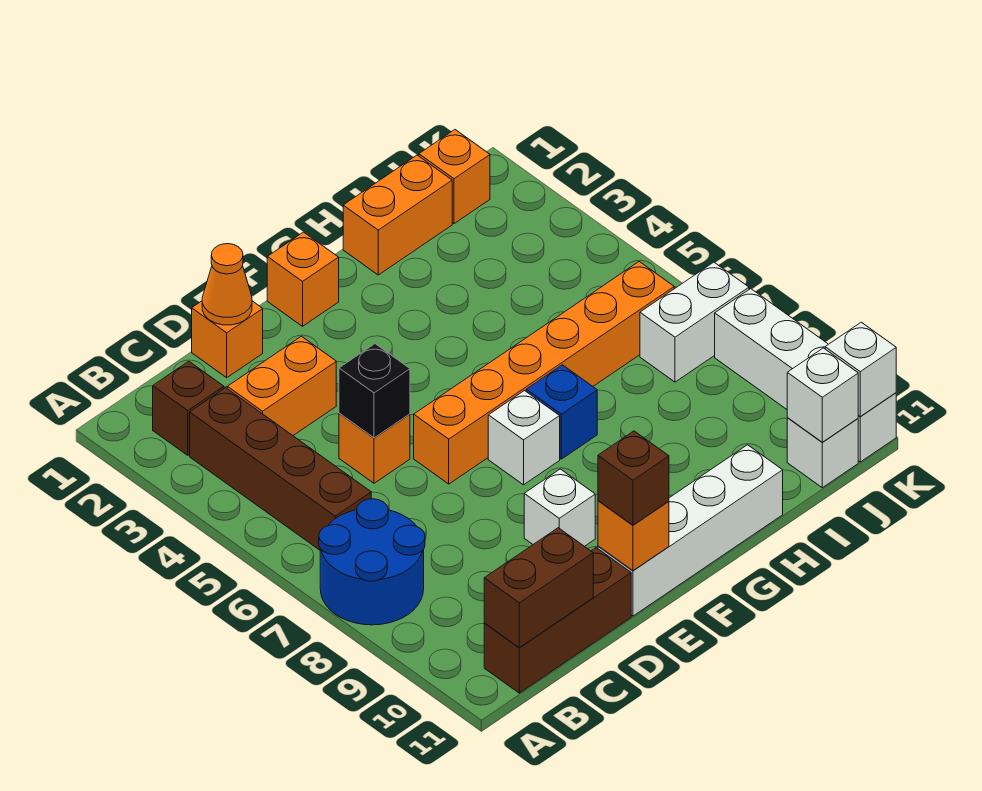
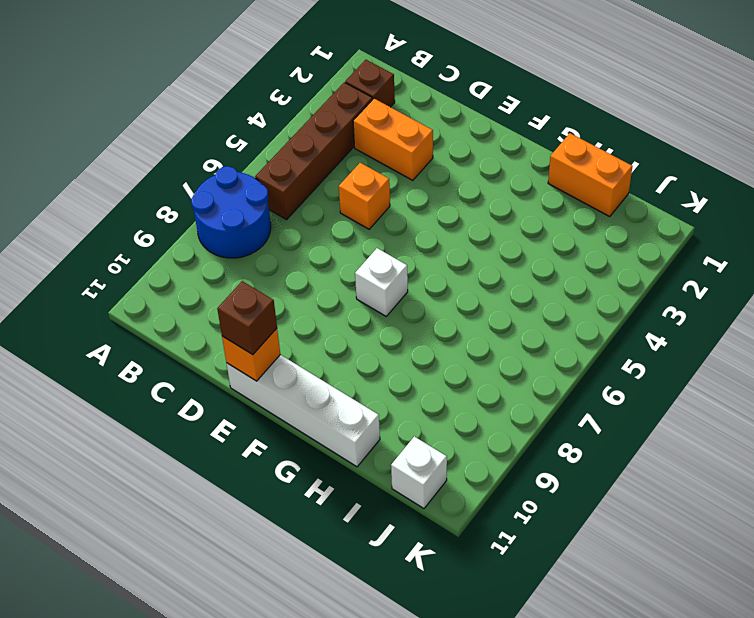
none -> brown 1x3 brick [484,548,631,693]
none -> orange 1x1 brick [192,301,263,378]
none -> orange 1x6 brick [414,262,674,484]

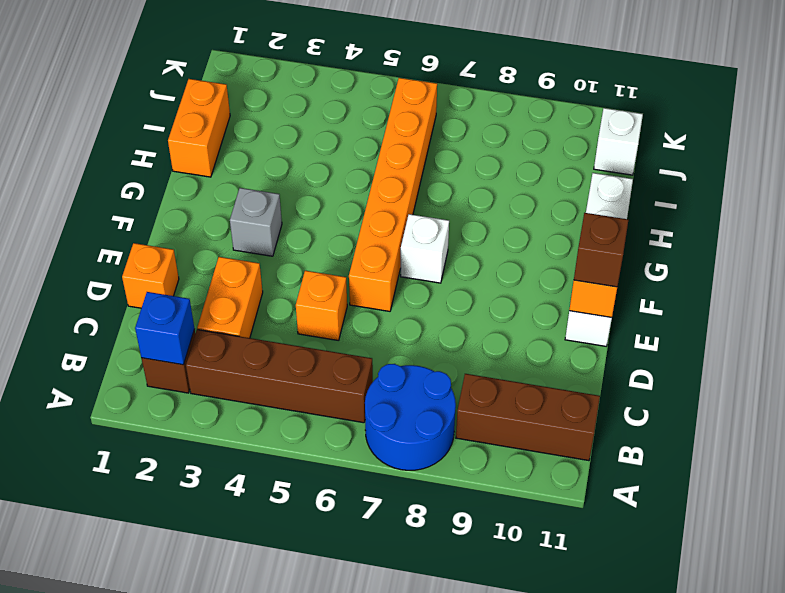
blue 1x1 brick [135,292,194,365] -> blue 1x1 brick moved to [526,365,597,459]
brown 1x3 brick [456,374,600,461] -> brown 1x3 brick turned to [484,548,631,693]
grey 1x1 brick [230,188,282,256] -> none
none -> white 1x1 brick [524,469,595,546]
none -> orange 1x1 brick [267,232,339,326]
none -> orange 1x1 brick [419,130,490,224]

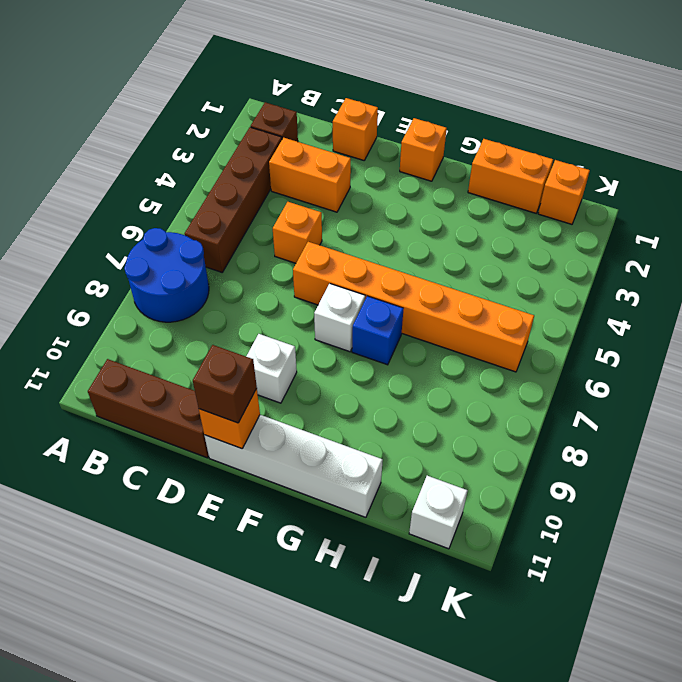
none -> white 1x2 brick [640,262,749,382]
none -> white 1x4 brick [715,289,896,462]
none -> brown 1x2 brick [484,528,593,648]

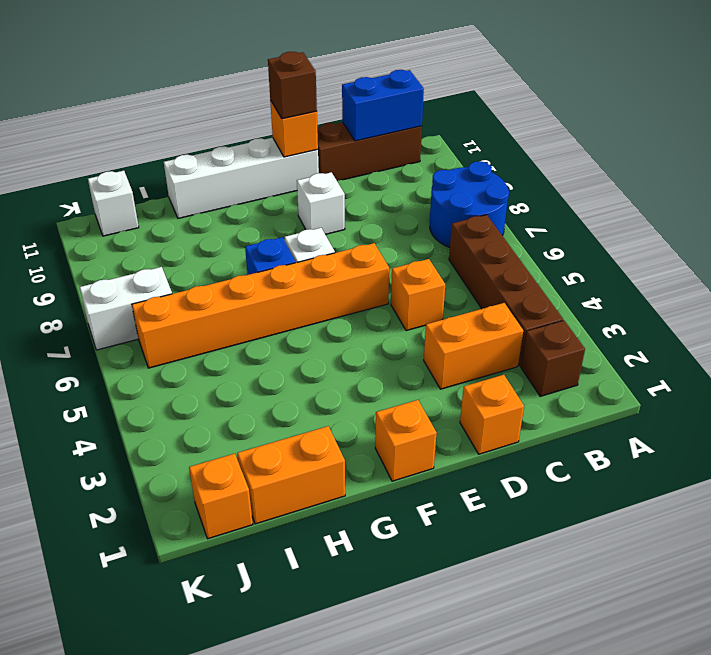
blue 1x2 brick [342,70,424,141] -> brown 1x2 brick [484,528,593,648]
none -> white 1x4 brick [715,289,896,462]
none -> orange 1x1 cone [202,244,252,325]
none -> black 1x1 brick [339,344,410,438]

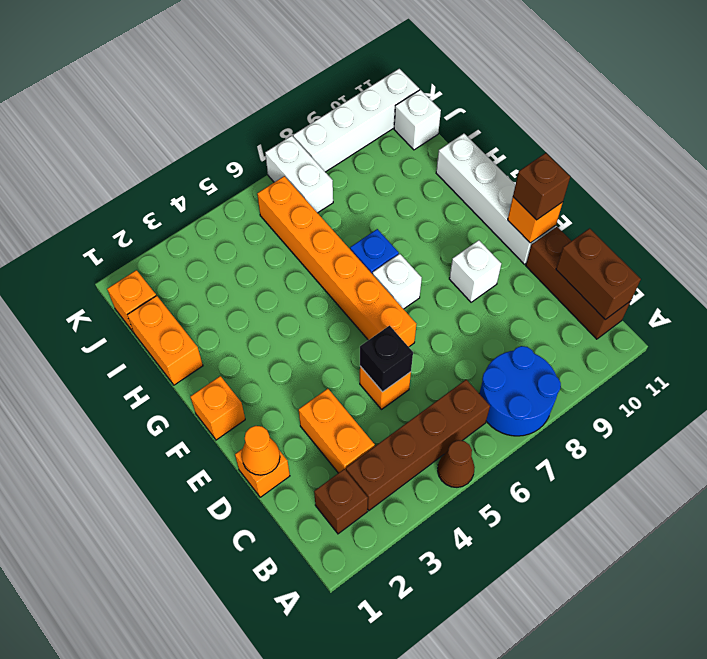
brown 1x1 cone [438,440,475,487] -> none
none -> white 1x1 brick [787,348,858,442]
none -> white 1x1 brick [825,322,896,416]

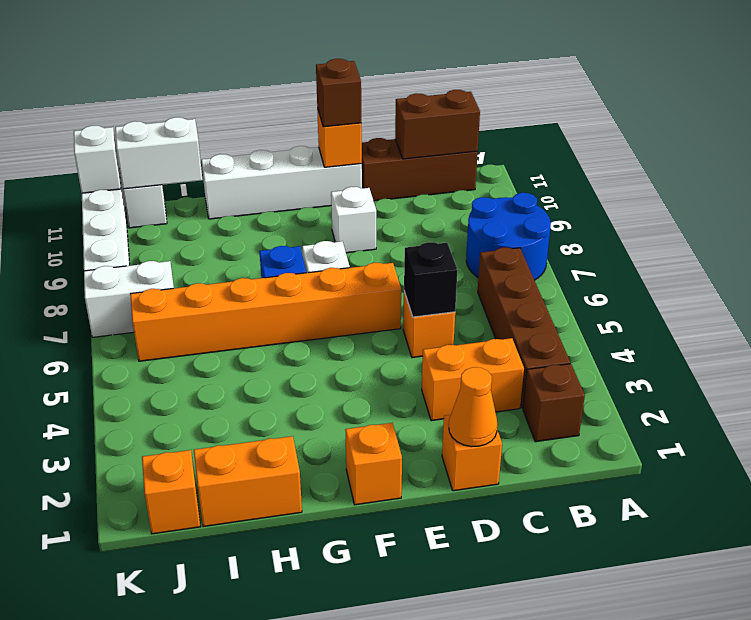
white 1x2 brick [115,117,203,189] -> white 1x1 brick [787,348,858,442]

